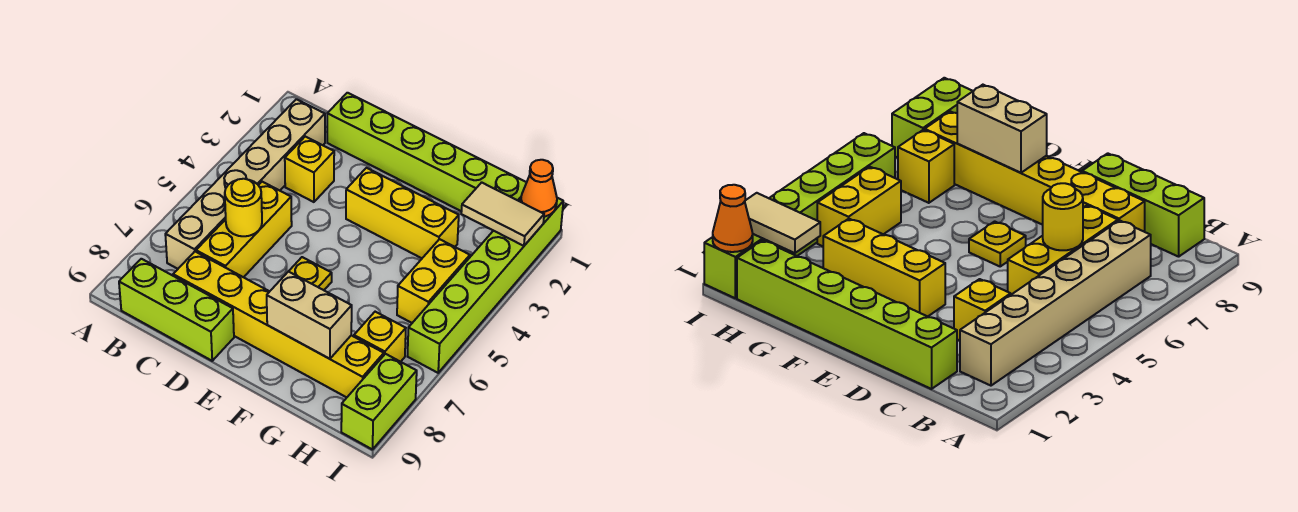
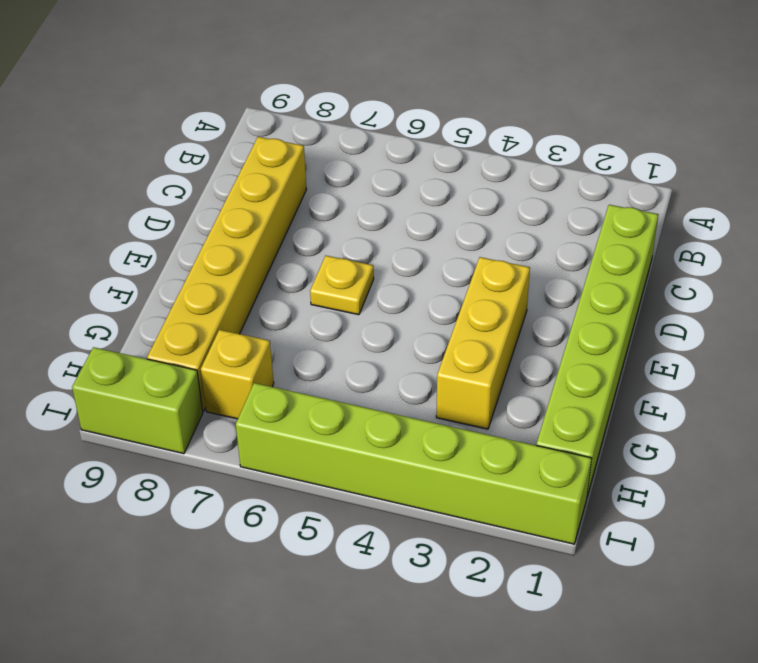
none -> tan 1x6 brick [165,99,325,269]
none -> lime 1x3 brick [119,259,234,361]
none -> yellow 1x1 brick [285,137,334,202]

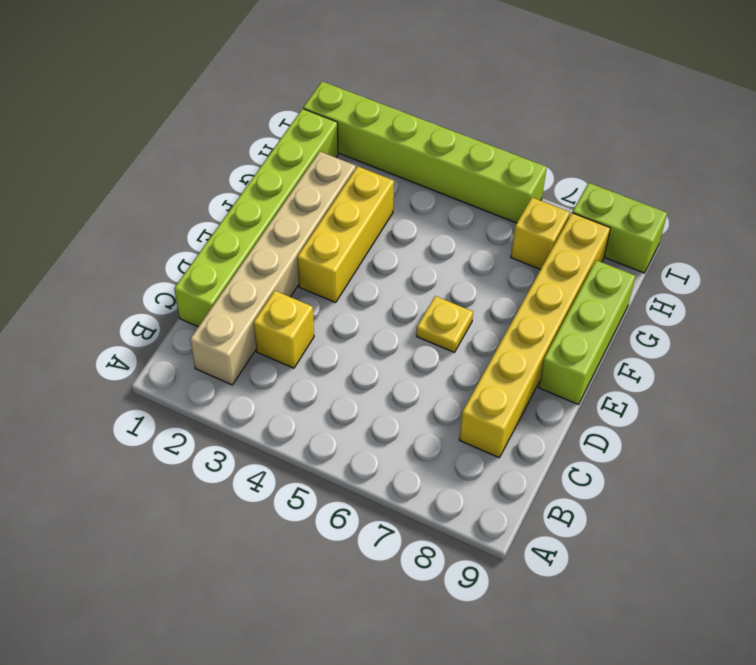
tan 1x6 brick [190,152,356,385] -> tan 1x6 brick turned to [165,99,325,269]
lime 1x3 brick [539,260,635,404] -> lime 1x3 brick moved to [119,259,234,361]
none -> yellow 1x3 brick [196,182,292,277]
none -> yellow 1x2 brick [397,239,470,323]
none -> yellow 1x1 round brick [225,179,262,236]

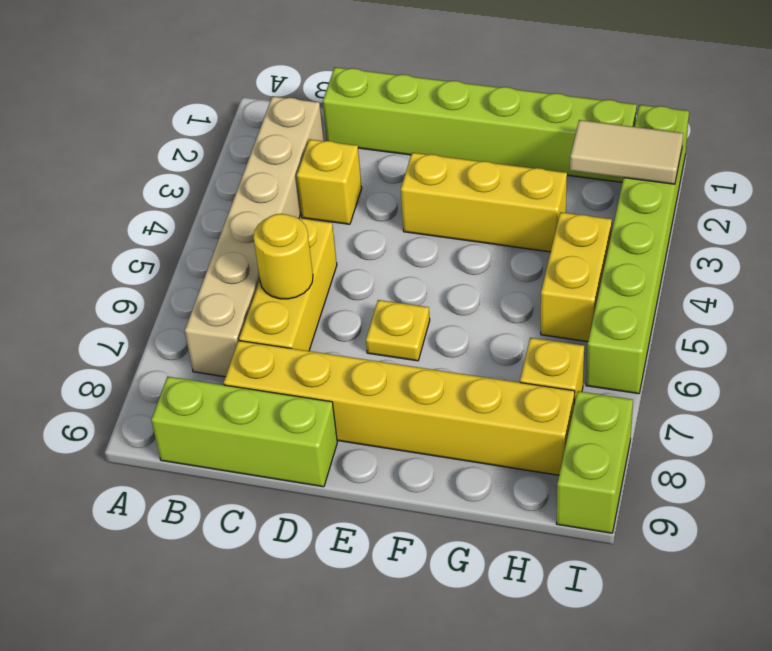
none -> tan 1x2 brick [267,272,352,359]
none -> orange 1x1 cone [521,160,557,217]

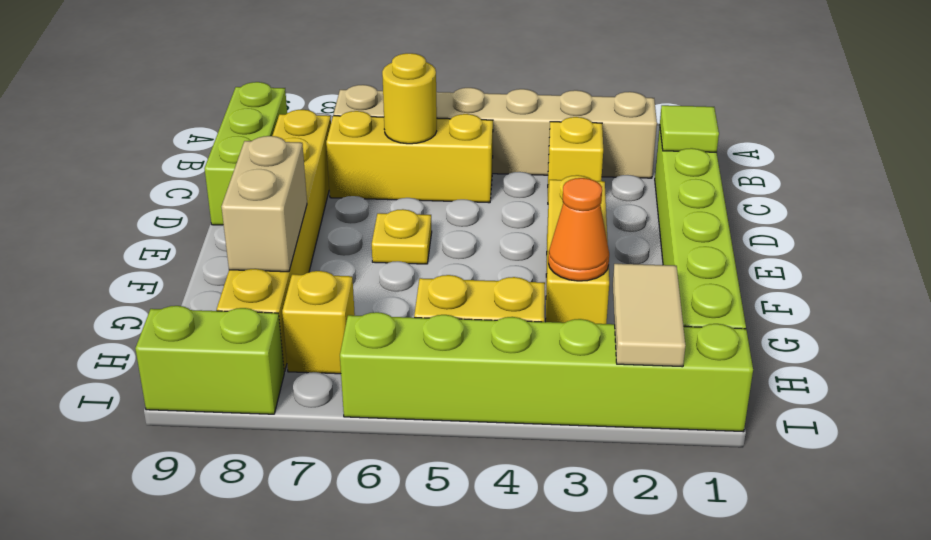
lime 1x1 tile [660,105,719,152] -> none
orange 1x1 cone [548,178,609,281] -> orange 1x1 cone moved to [521,160,557,217]

